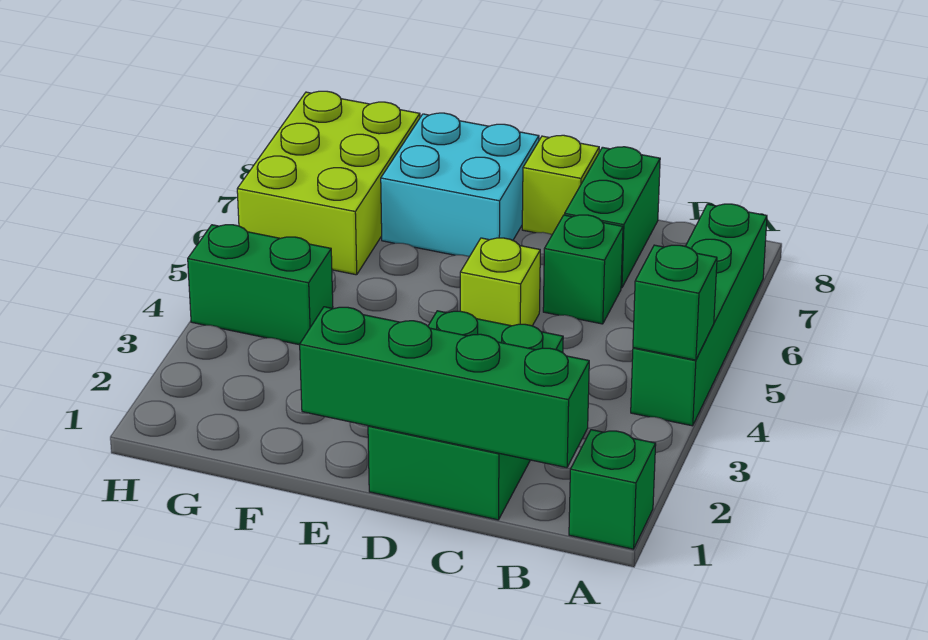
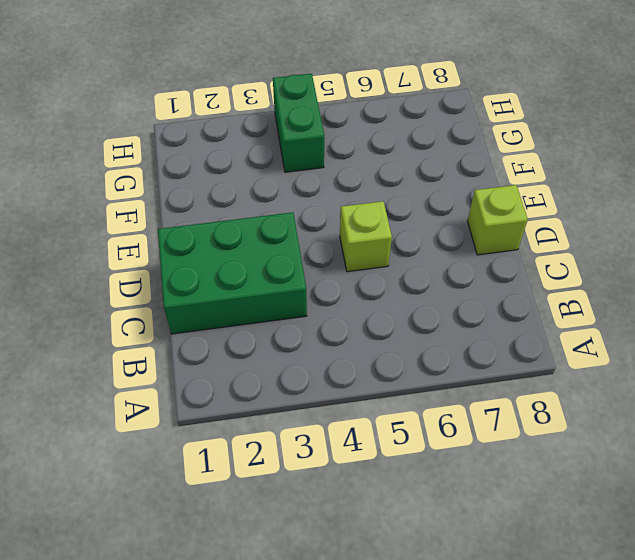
none -> green 1x1 brick [569,430,656,549]
none -> green 1x4 brick [631,204,767,426]
none -> green 1x1 brick [543,215,623,324]

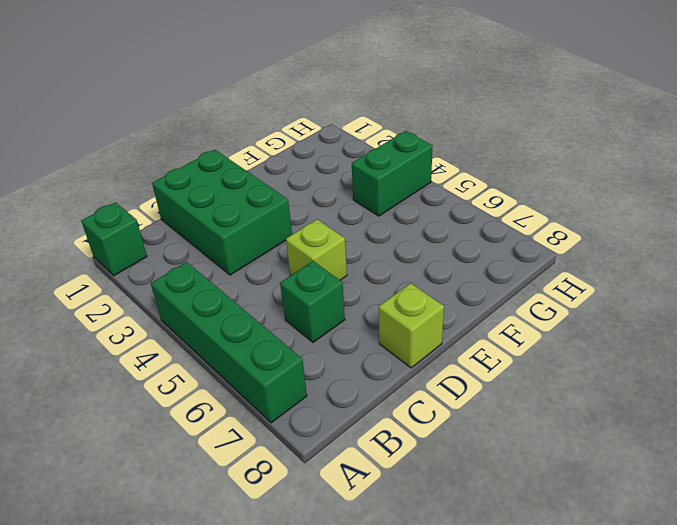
none -> green 1x2 brick [565,147,660,288]
none -> cyan 2x2 brick [381,113,539,257]
none -> lime 2x3 brick [237,91,420,275]

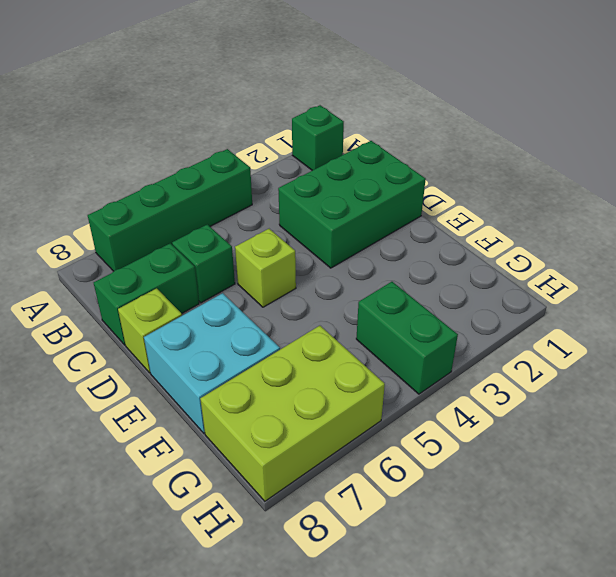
none -> green 1x1 brick [633,245,717,360]
none -> green 1x4 brick [300,307,589,468]

